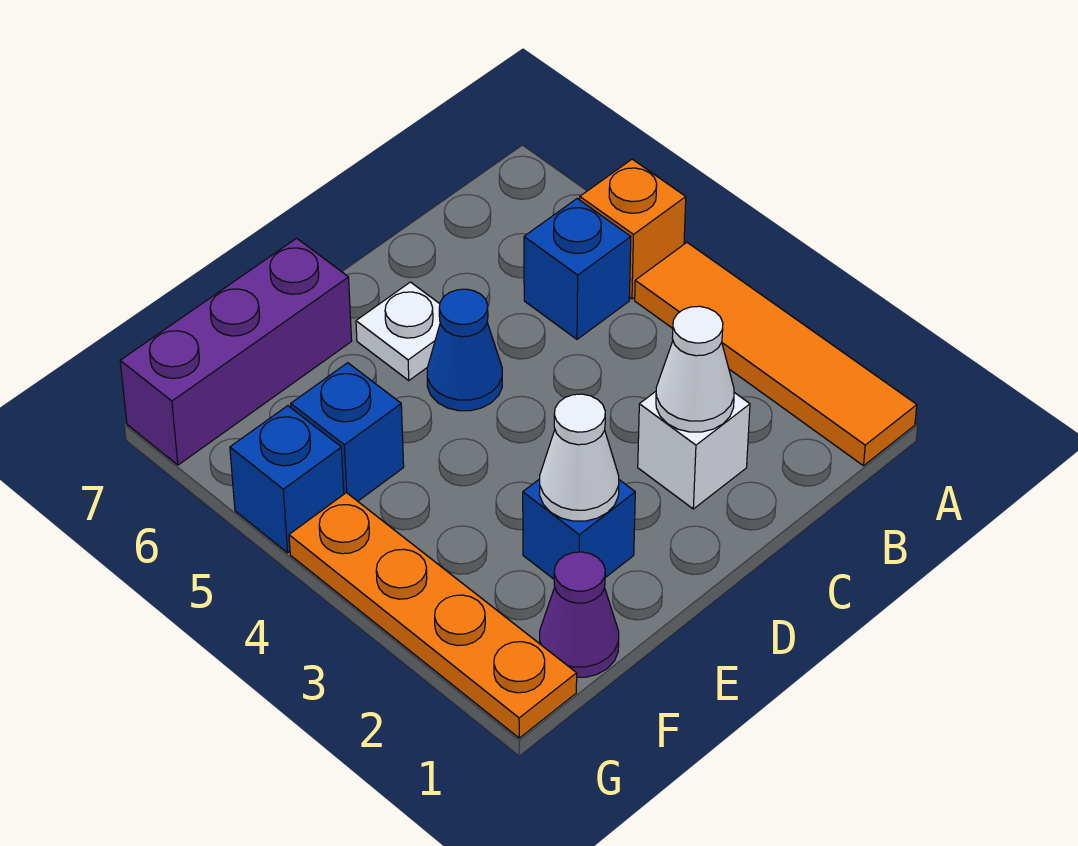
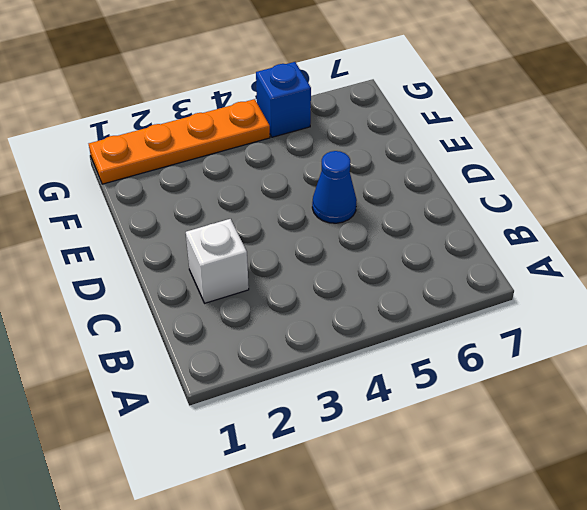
none -> orange 1x4 tile [635,243,917,466]
none -> orange 1x1 brick [580,159,686,299]
none -> blue 1x1 brick [524,199,631,339]

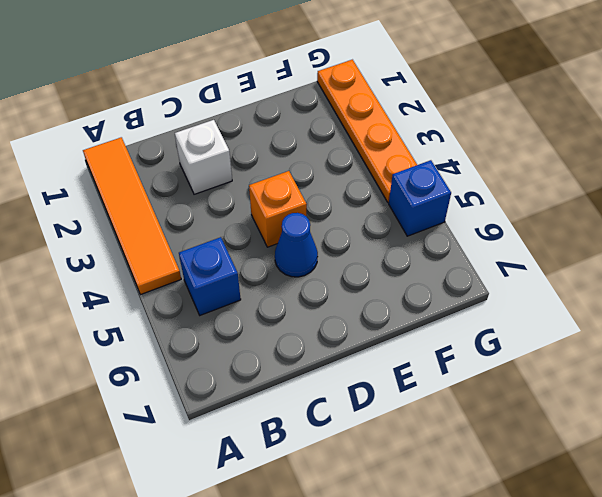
orange 1x1 brick [249,171,307,247] -> orange 1x1 brick moved to [580,159,686,299]
none -> white 1x1 plate [356,282,440,381]
none -> blue 1x1 brick [523,479,635,579]
none -> purple 1x3 brick [120,238,352,465]

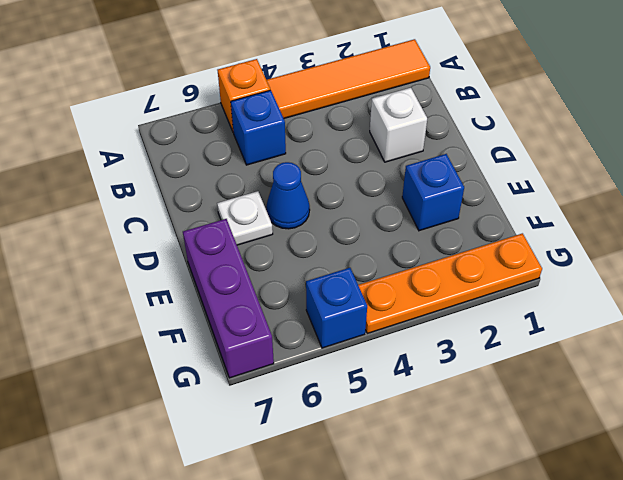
none -> purple 1x1 cone [540,552,619,677]
none -> blue 1x1 brick [291,363,404,501]
none -> white 1x1 cone [656,306,734,432]

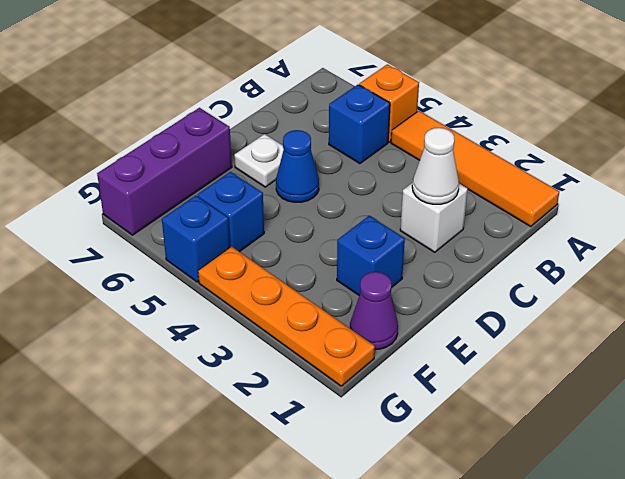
none -> white 1x1 cone [540,394,619,521]

